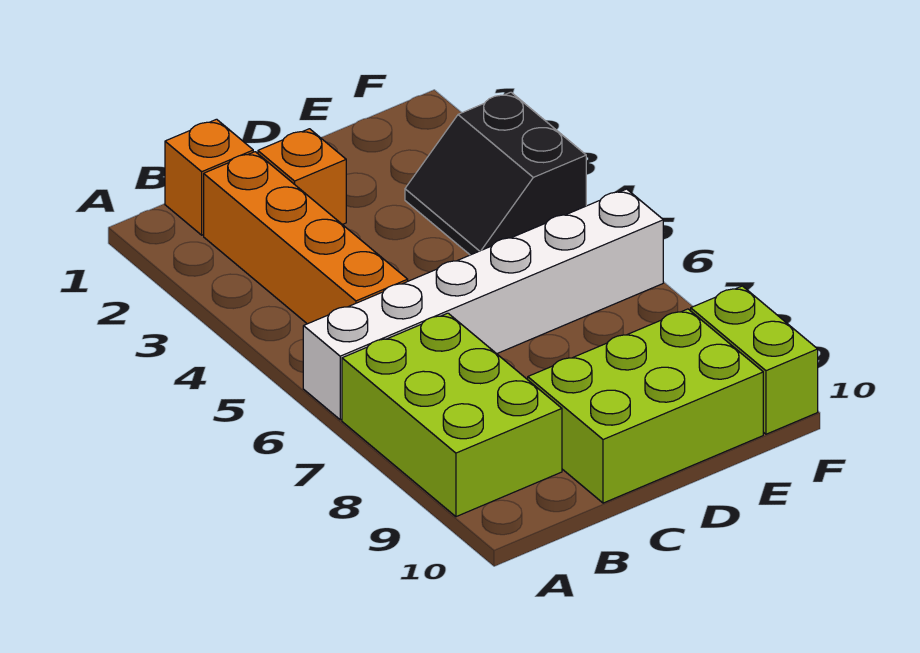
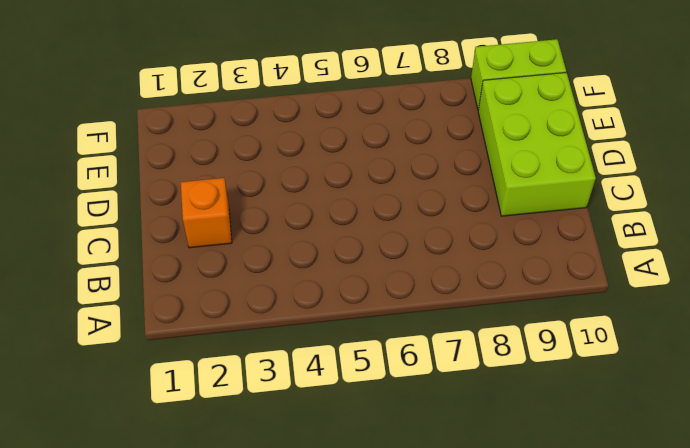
none -> white 1x6 brick [303,189,663,420]
none -> lime 2x3 brick [342,313,562,517]

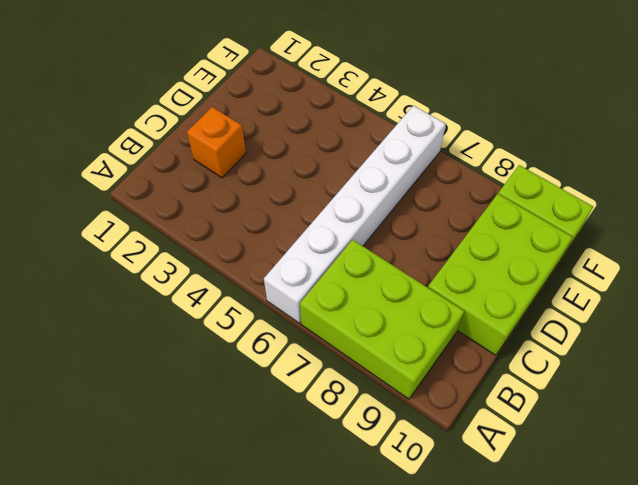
none -> orange 1x1 brick [165,119,253,235]
none -> orange 1x4 brick [204,152,408,324]

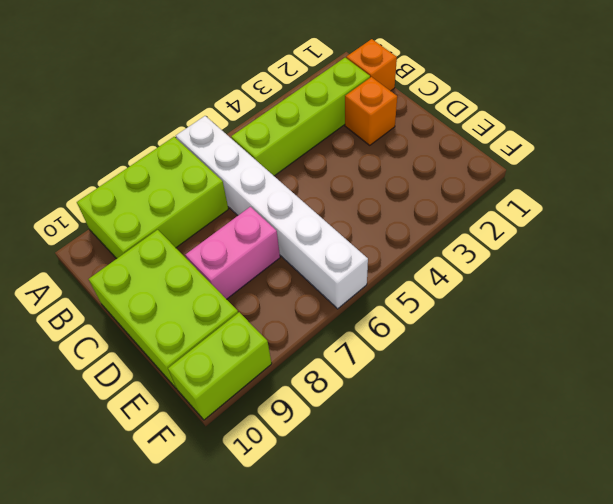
lime 1x4 brick [231,58,370,176] -> orange 1x4 brick [204,152,408,324]
pink 1x2 brick [185,207,280,299] -> none
none -> black 2x2 slope [405,92,586,255]

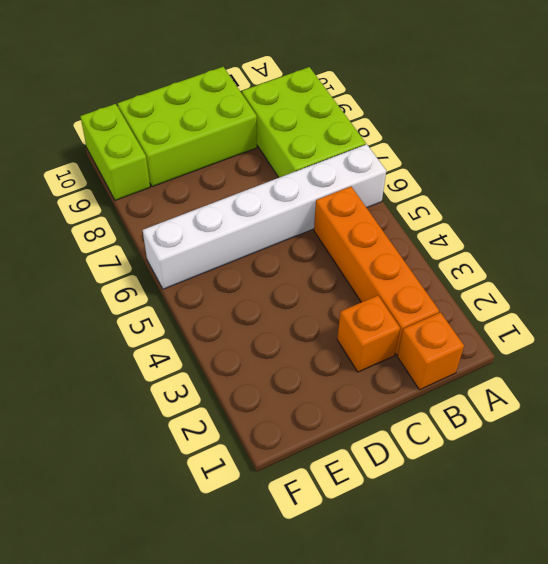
none -> black 2x2 slope [405,92,586,255]

